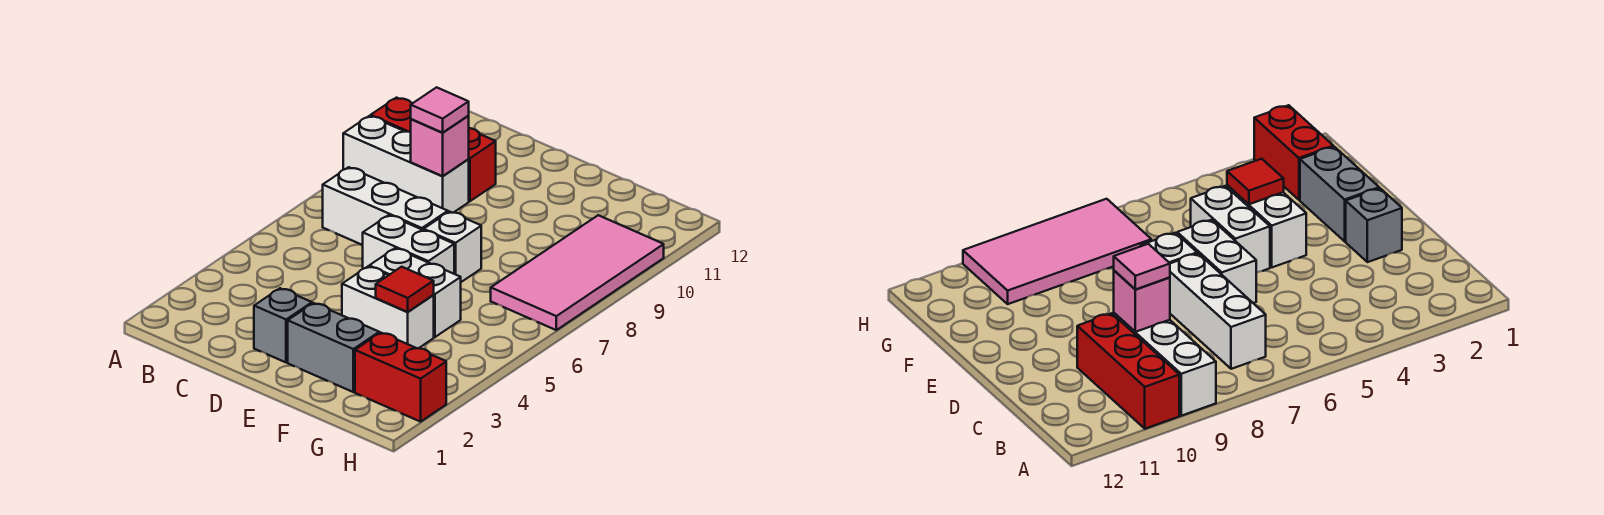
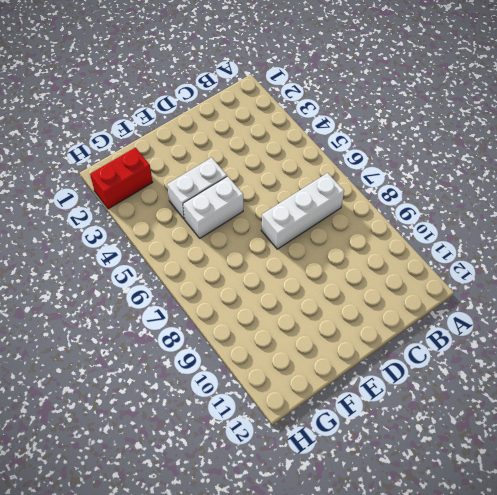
none -> white 1x3 brick [343,116,469,213]
none -> red 1x3 brick [371,98,496,201]
none -> grey 1x1 brick [254,288,312,362]

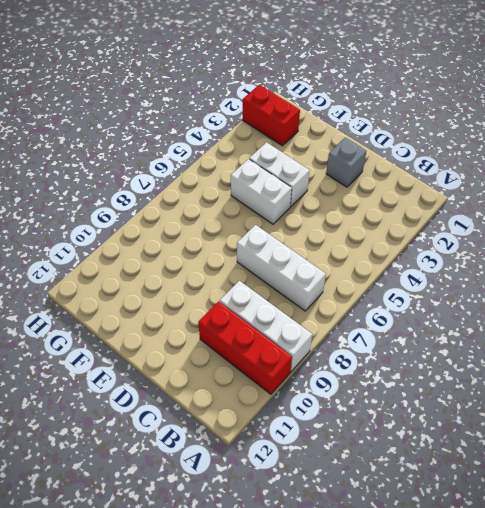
none -> white 1x2 brick [363,215,454,274]
none -> grey 1x2 brick [288,303,379,392]
none -> white 1x1 brick [424,212,481,282]

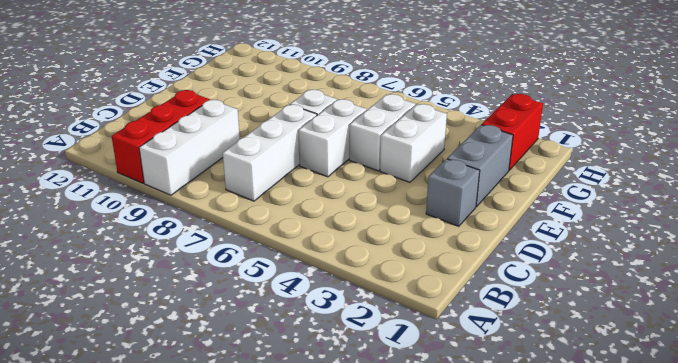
none -> pink 2x4 tile [491,215,664,330]
none -> pink 1x1 brick [411,116,469,176]
none -> red 1x1 tile [376,267,434,312]

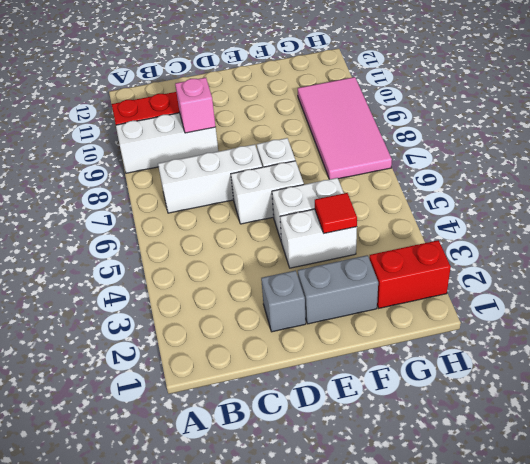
none -> pink 1x1 tile [411,87,469,133]

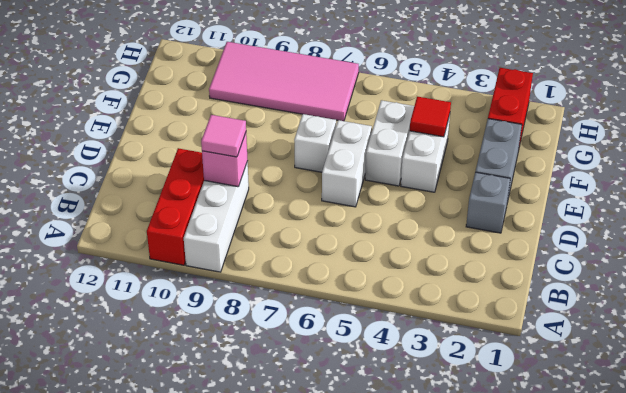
none -> white 1x3 brick [323,167,448,245]

